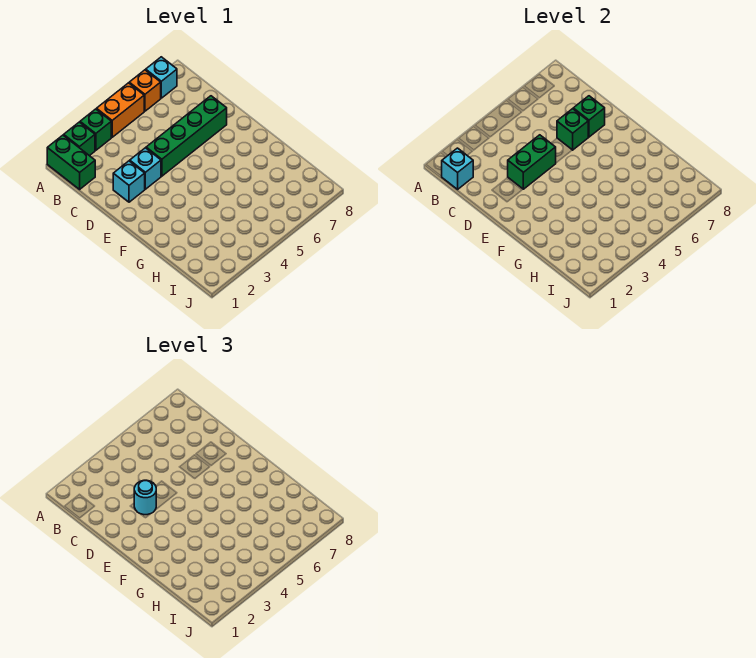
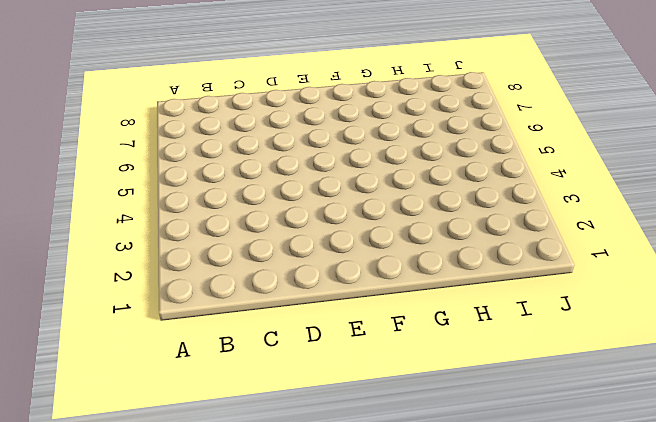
none -> green 1x2 brick [47,135,95,189]
none -> green 1x1 brick [64,122,95,156]
none -> green 1x1 brick [80,109,111,150]

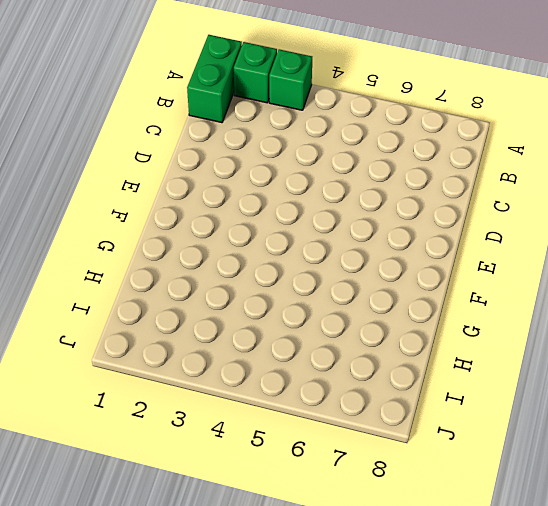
none -> orange 1x2 brick [96,83,144,137]
none -> orange 1x1 brick [129,70,161,111]
none -> cyan 1x1 brick [146,57,177,98]

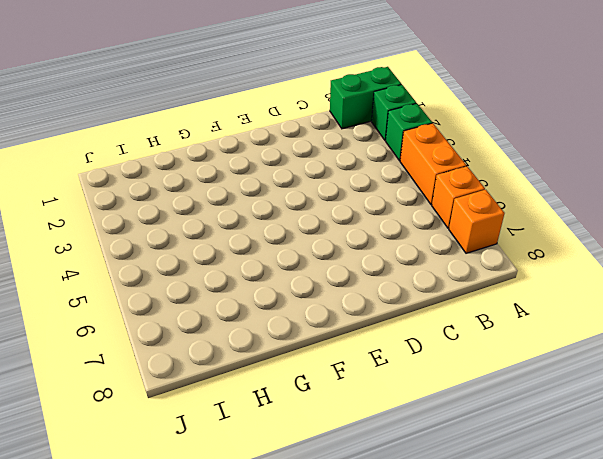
orange 1x1 brick [449,190,505,253] -> cyan 1x1 brick [146,57,177,98]
none -> cyan 1x1 brick [113,161,145,202]
none -> cyan 1x1 brick [130,148,161,189]
none -> green 1x4 brick [146,96,227,176]

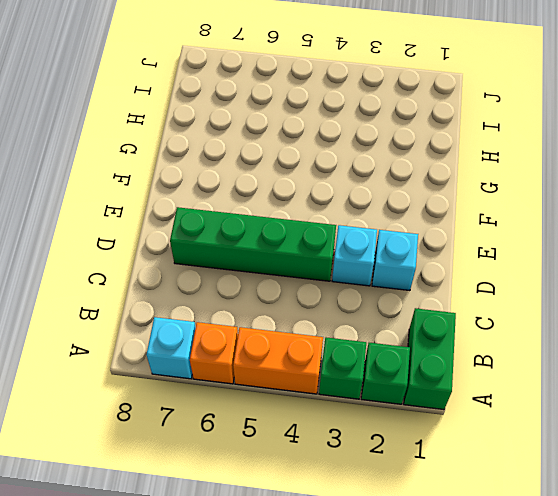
none -> cyan 1x1 brick [442,148,473,189]
none -> green 1x2 brick [508,135,556,189]
none -> green 1x1 brick [557,109,588,150]

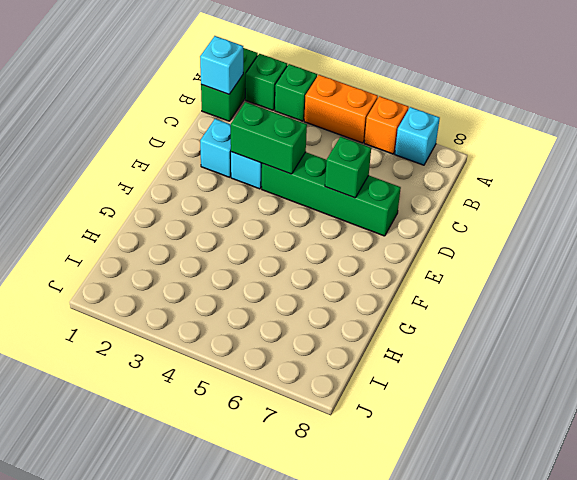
none -> green 1x1 brick [573,96,605,137]
none -> cyan 1x1 round brick [134,480,156,515]

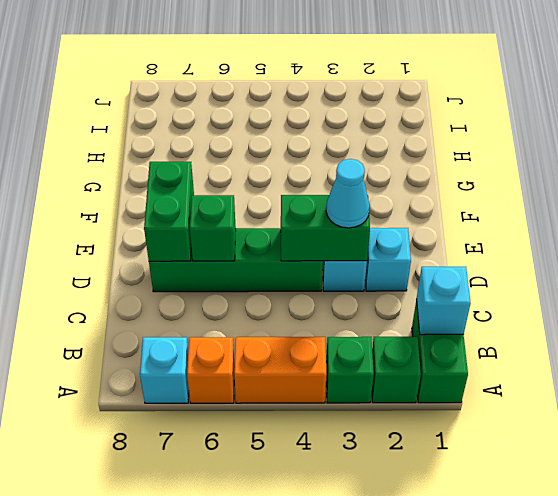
cyan 1x1 cone [326,159,370,228] -> cyan 1x1 round brick [134,480,156,515]
green 1x2 brick [144,161,194,261] -> green 1x1 brick [573,96,605,137]

